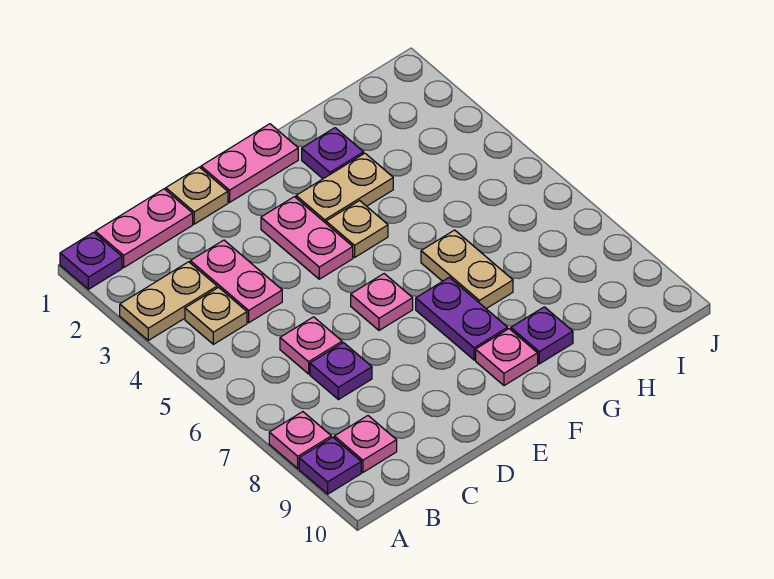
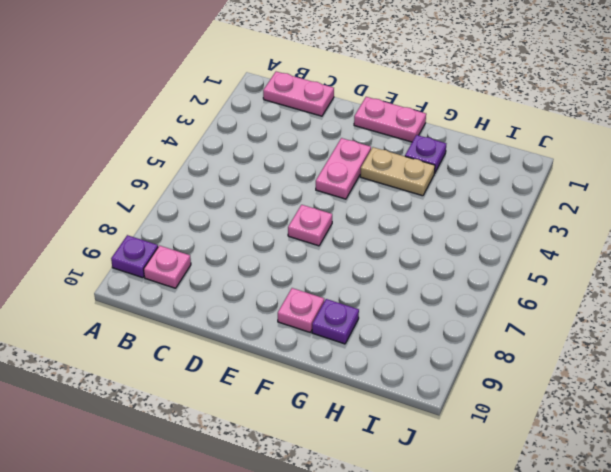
none -> purple 1x1 plate [60,232,122,289]
none -> tan 1x2 plate [120,262,217,340]
none -> pink 1x1 plate [269,412,331,468]

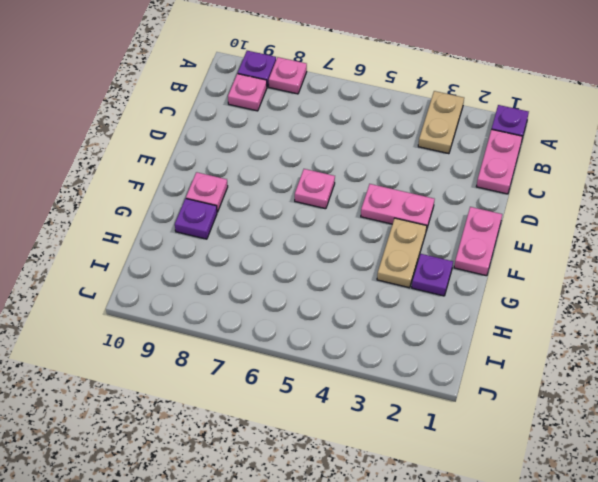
none -> tan 1x1 plate [185,287,247,344]
none -> pink 1x2 plate [190,240,282,323]
none -> pink 1x1 plate [280,317,342,374]

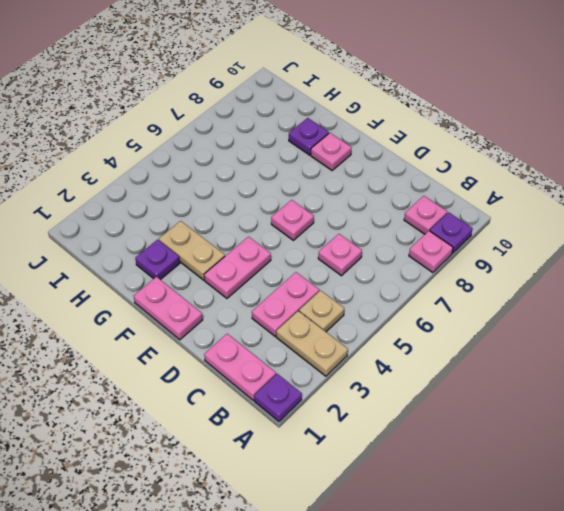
none -> purple 1x1 plate [310,343,372,400]
none -> tan 1x1 plate [166,167,228,224]
none -> tan 1x1 plate [326,201,388,257]

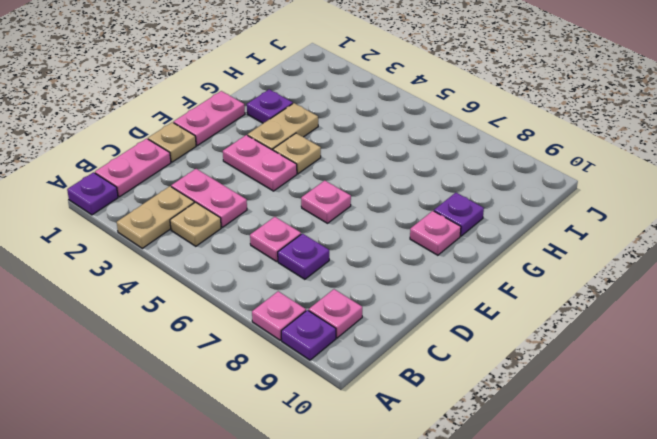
none -> purple 1x2 plate [416,277,508,360]
none -> tan 1x2 plate [421,230,513,309]

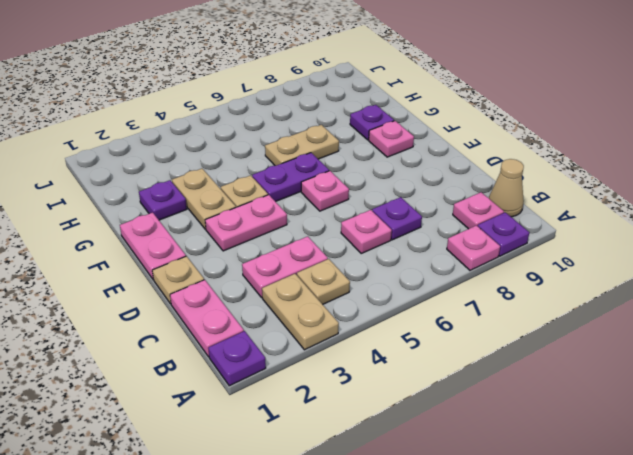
tan 1x1 cone [489,159,524,217] -> none
purple 1x2 plate [252,153,329,202] -> purple 1x2 plate moved to [416,277,508,360]

